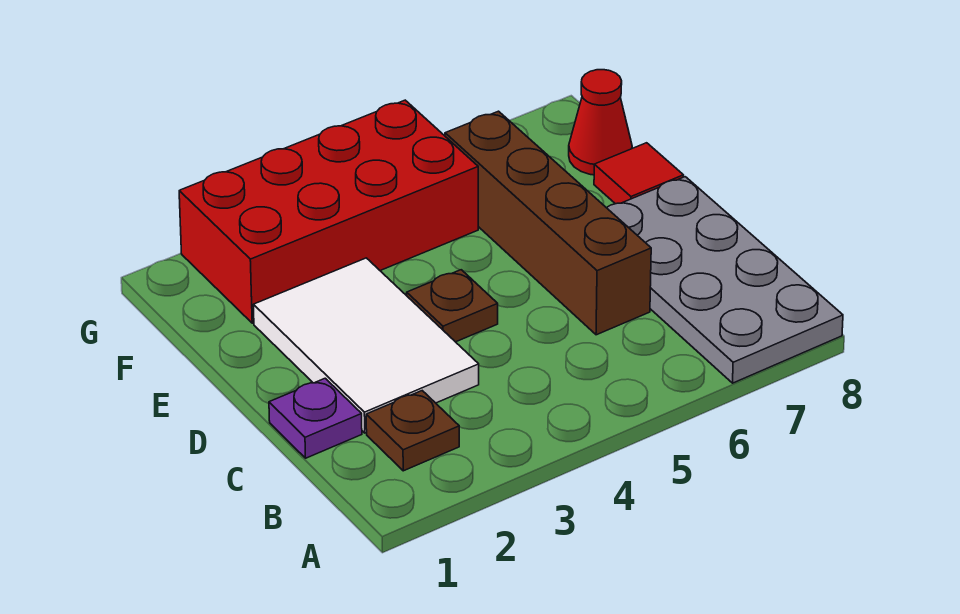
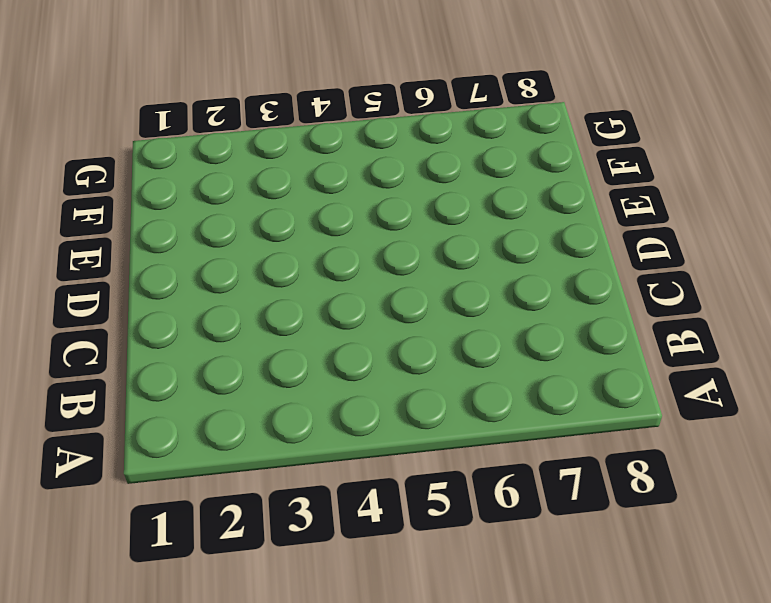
none -> grey 2x4 plate [607,177,843,383]
none -> brown 1x1 plate [366,391,459,471]

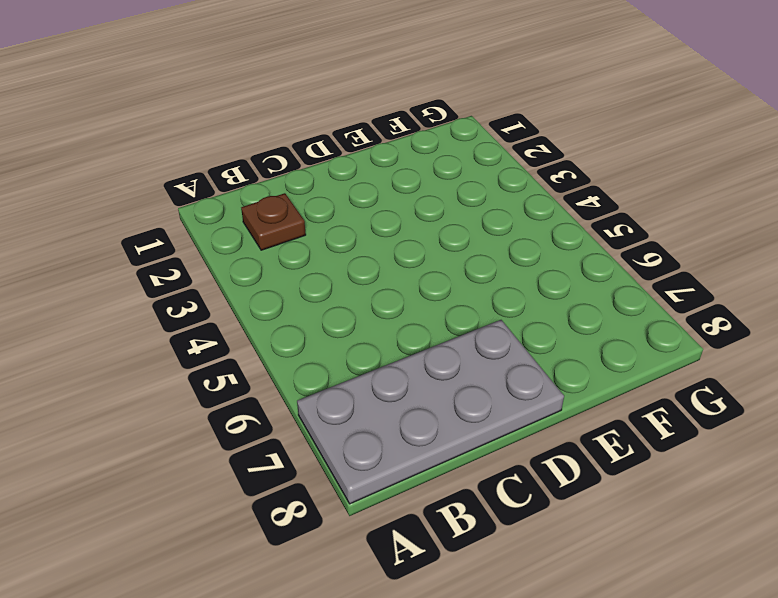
none -> purple 1x1 plate [269,378,362,458]
none -> white 2x3 tile [253,258,479,433]

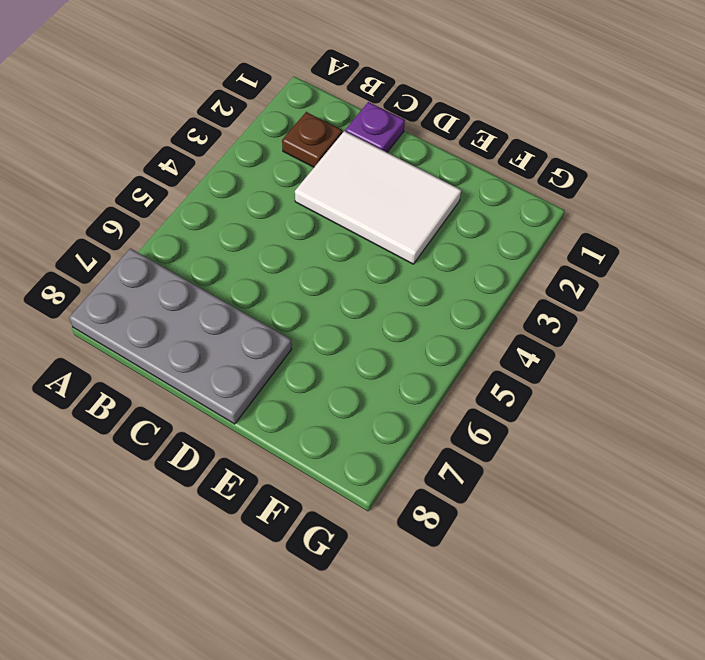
none -> brown 1x4 brick [445,111,651,335]
none -> brown 1x1 plate [407,270,498,342]

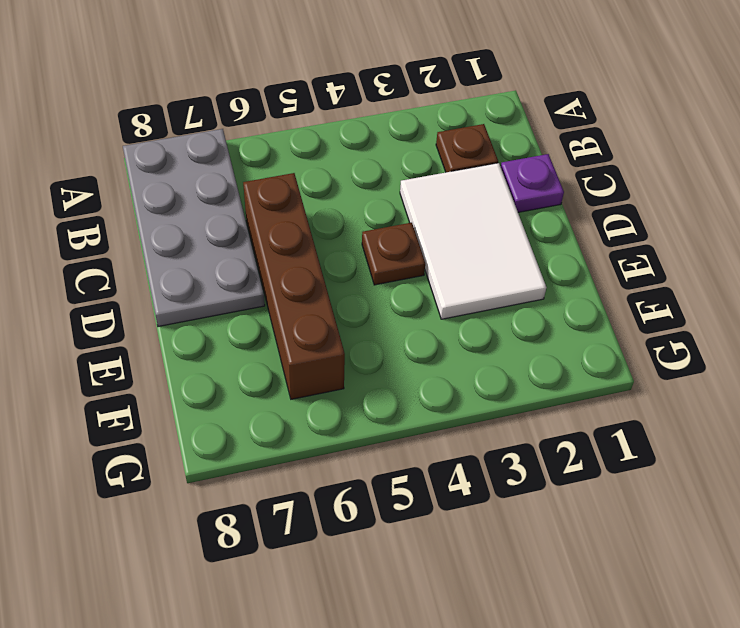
none -> red 1x1 tile [594,143,683,204]
none -> red 2x4 brick [179,100,478,323]

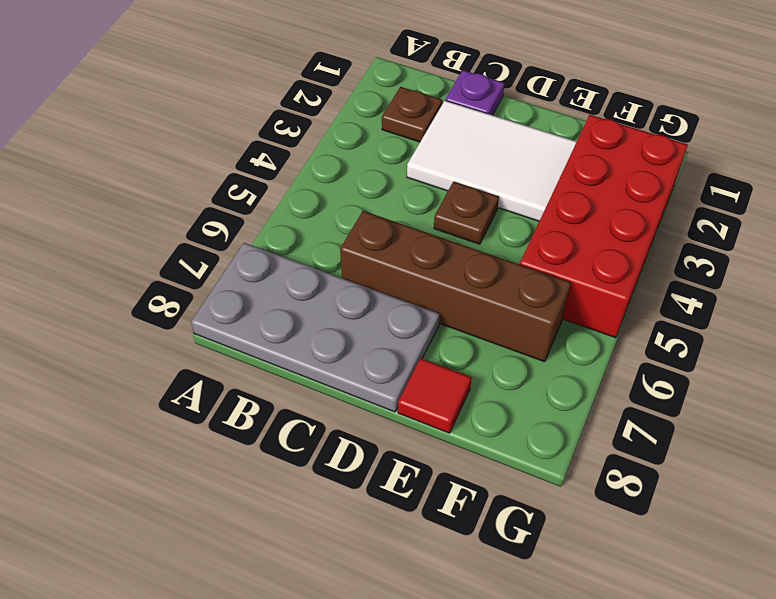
none -> red 1x1 cone [569,70,632,175]

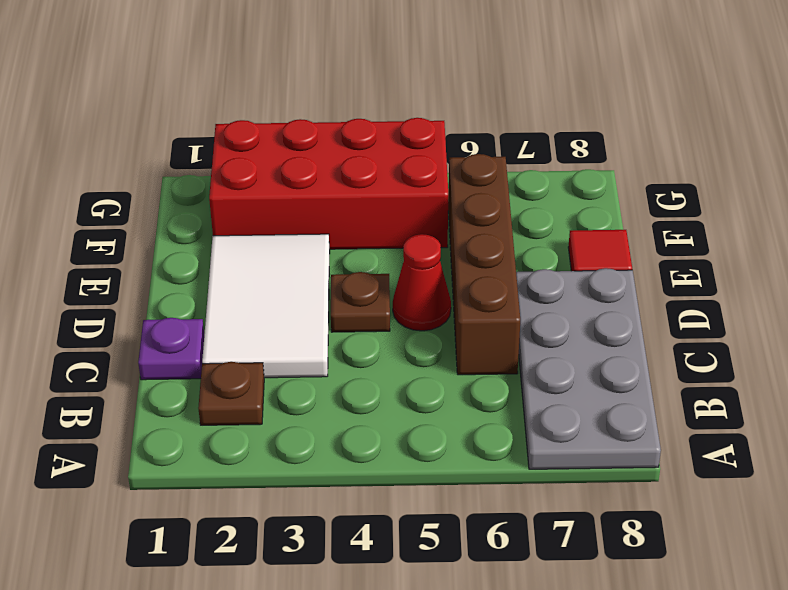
red 1x1 cone [393,234,451,331] -> red 1x1 cone moved to [569,70,632,175]

